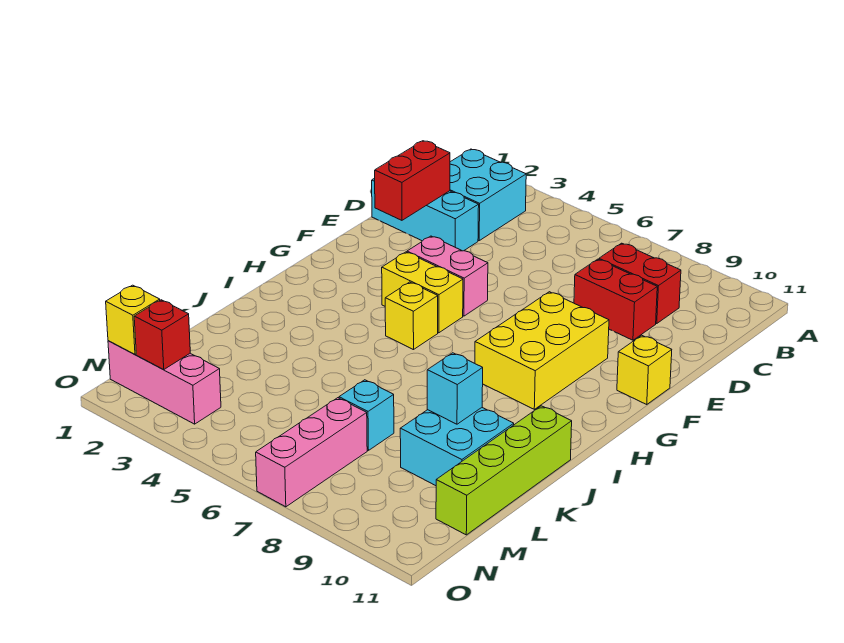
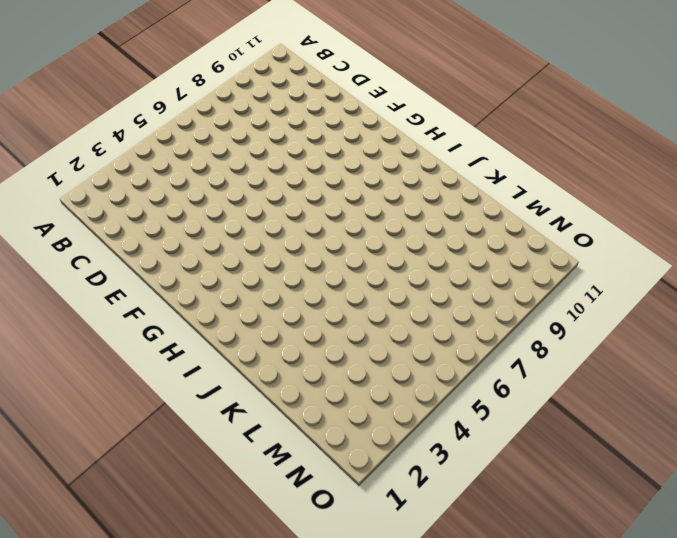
none -> cyan 2x2 brick [450,149,526,240]
none -> red 1x2 brick [599,243,681,323]
none -> cyan 1x3 brick [372,178,479,251]

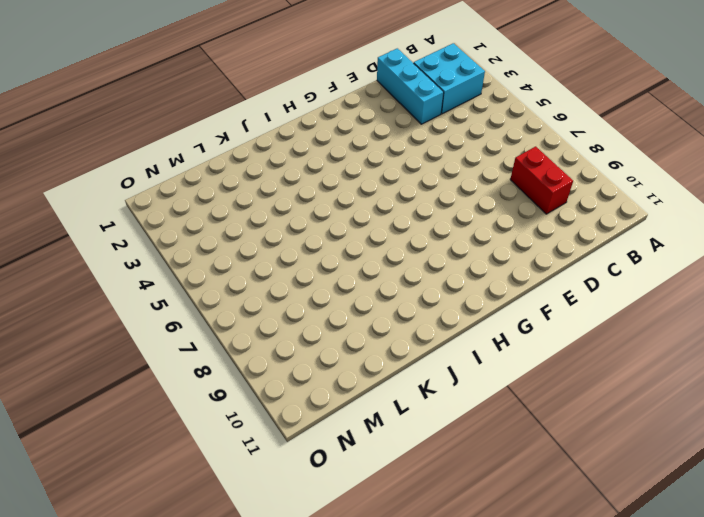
none -> red 1x2 brick [574,259,657,340]
none -> pink 1x2 brick [407,236,488,316]
none -> yellow 2x3 brick [475,292,609,409]

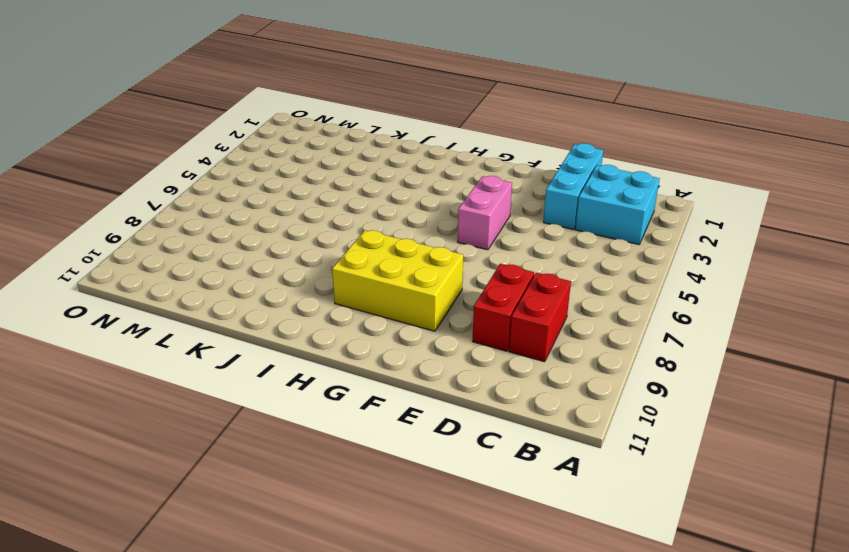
none -> yellow 1x1 brick [617,335,672,404]
none -> yellow 1x2 brick [382,252,463,333]
none -> yellow 1x1 brick [385,282,438,350]

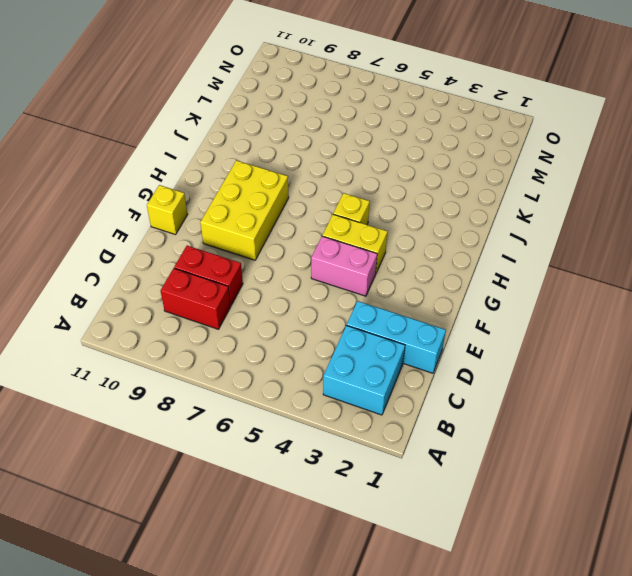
none -> lime 1x4 brick [436,406,572,535]
none -> cyan 2x2 brick [400,408,514,486]
none -> cyan 1x1 brick [339,380,394,451]

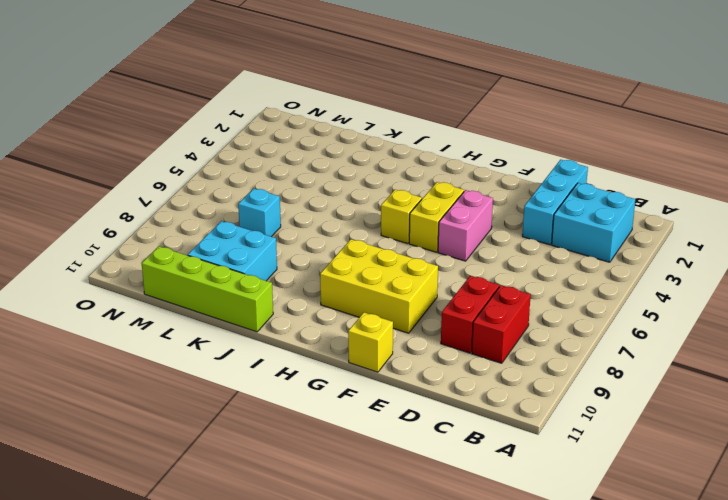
none -> pink 1x3 brick [256,398,367,507]
none -> pink 1x3 brick [108,341,221,424]
none -> red 1x2 brick [375,141,450,220]

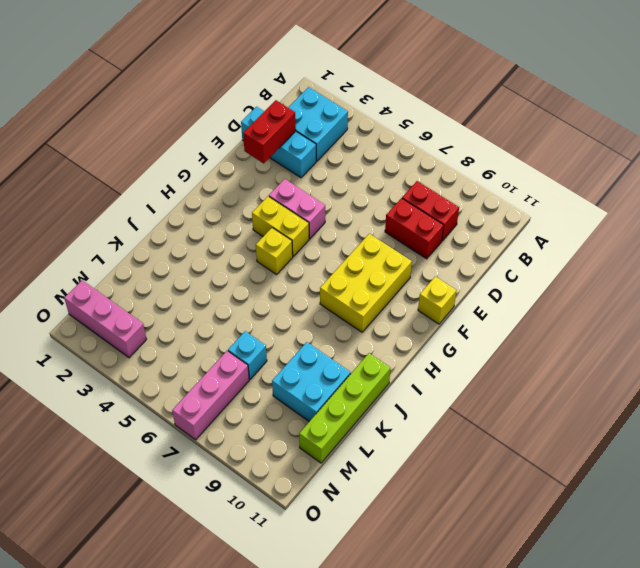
none -> cyan 1x1 brick [427,353,483,424]
none -> yellow 1x1 brick [106,285,160,354]
none -> red 1x1 brick [134,300,190,370]

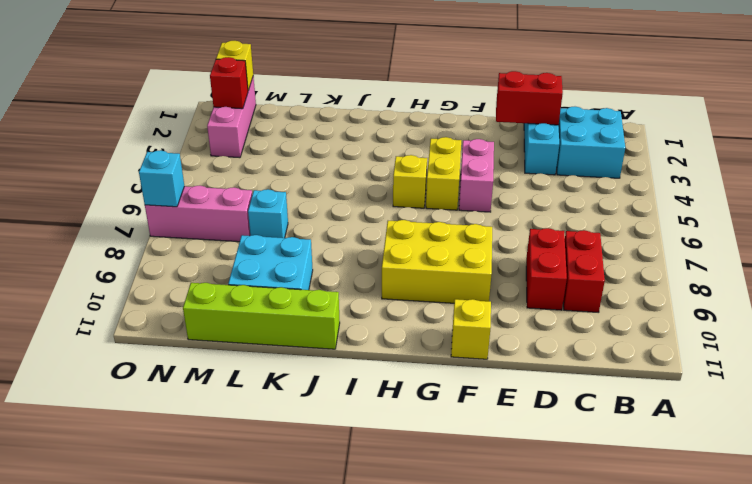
cyan 1x1 brick [139,150,184,207] -> cyan 1x1 brick moved to [427,353,483,424]

